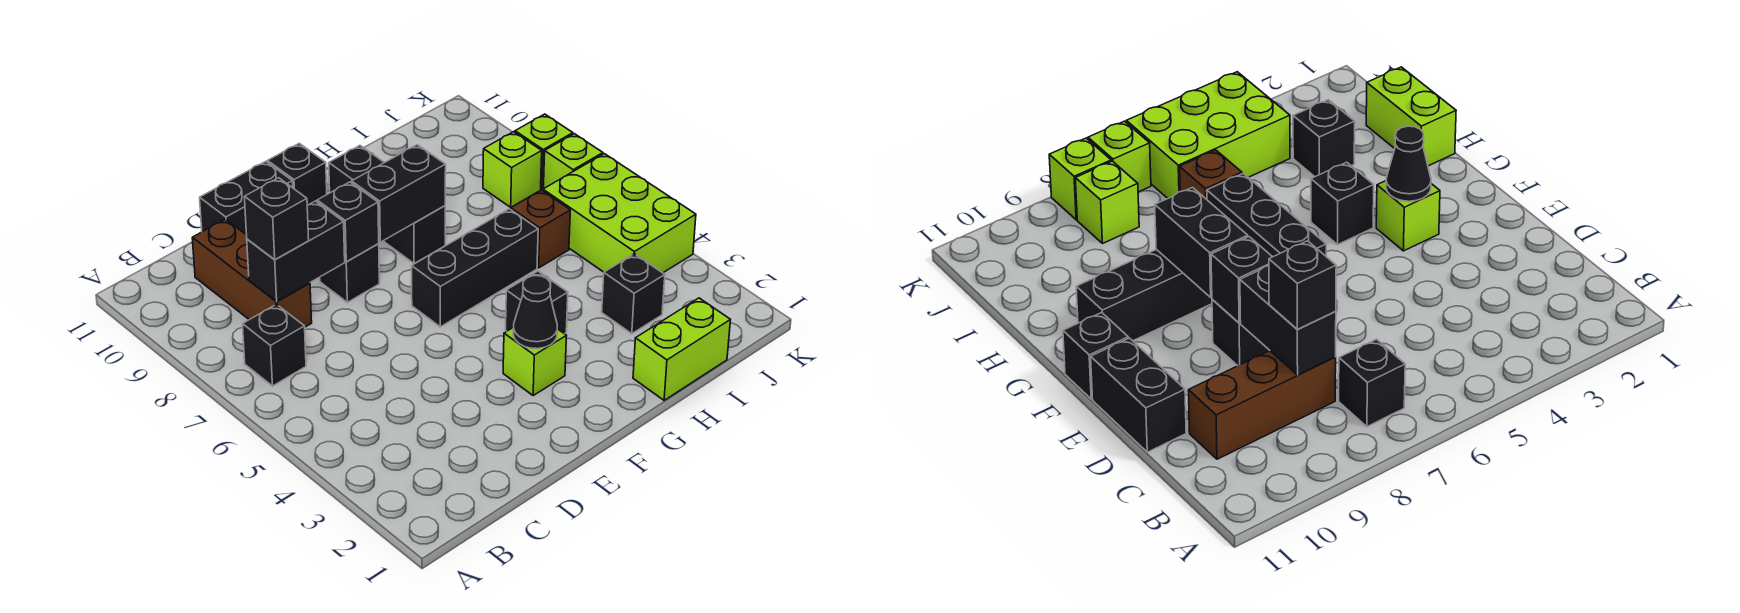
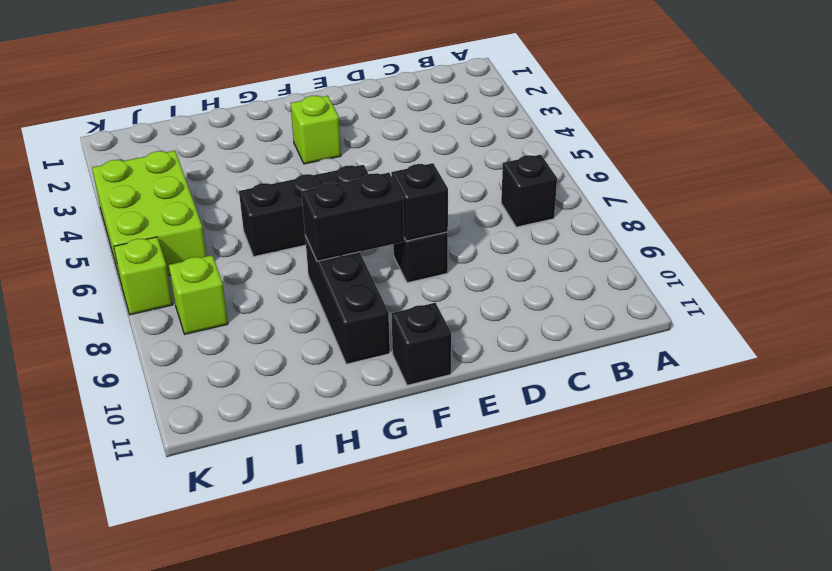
none -> brown 1x3 brick [192,219,312,327]
none -> black 1x2 brick [200,162,293,235]
none -> black 1x1 brick [506,271,568,334]

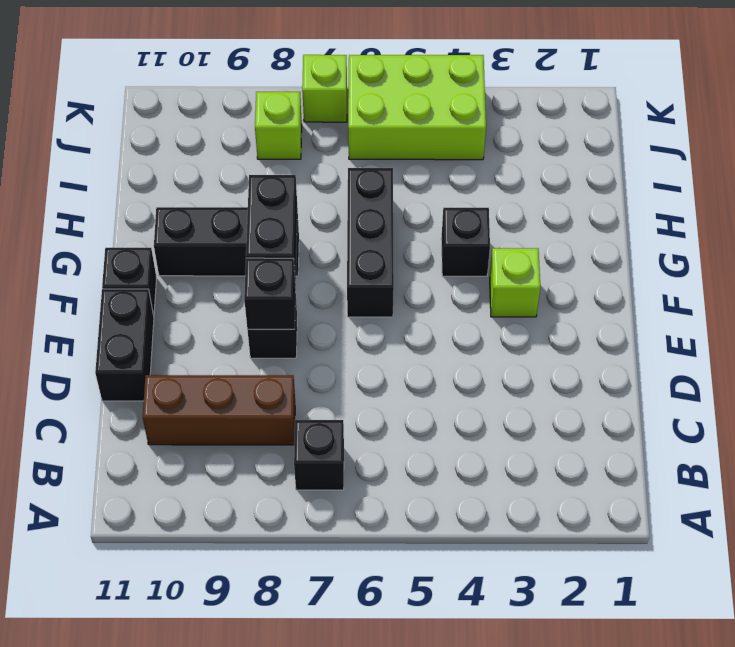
none -> lime 1x2 brick [633,298,730,400]
none -> black 1x1 brick [602,254,665,334]
none -> brown 1x1 brick [511,190,570,268]

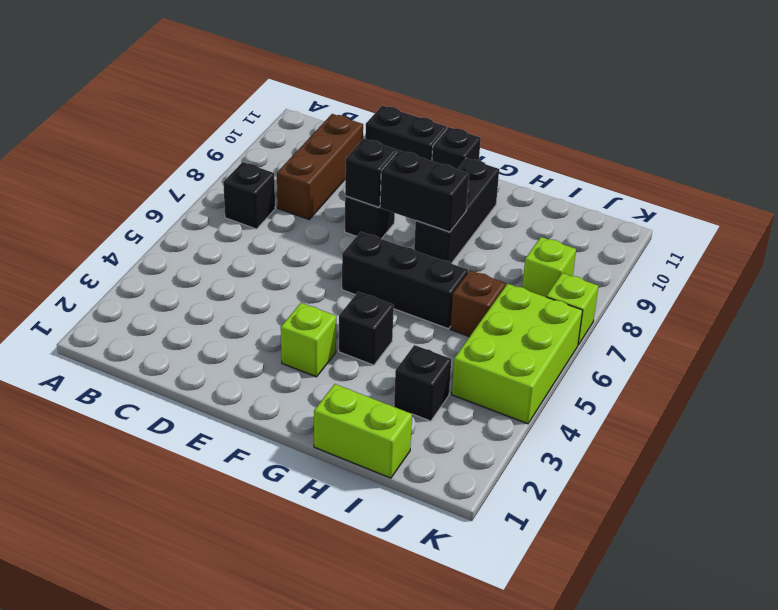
none -> lime 1x1 brick [515,114,573,189]
none -> black 1x2 brick [247,201,345,302]
none -> black 1x1 cone [513,276,557,349]

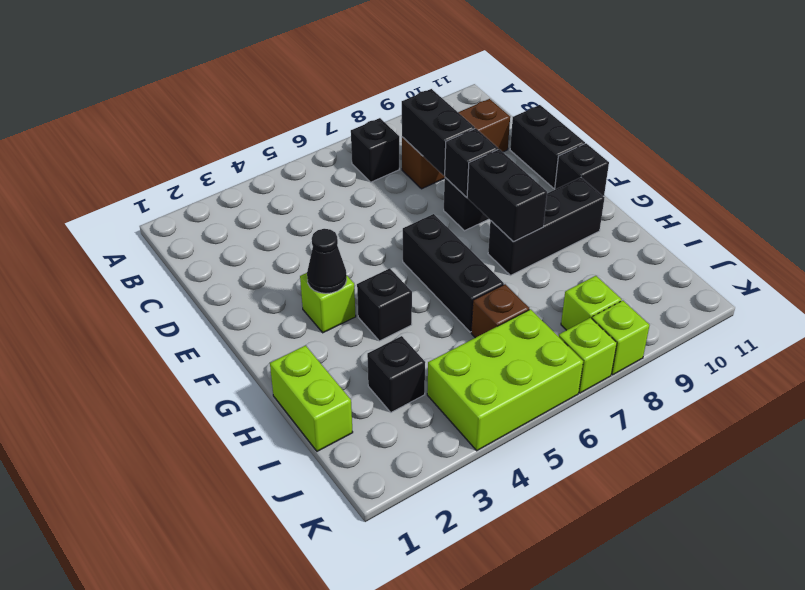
none -> black 1x1 brick [245,178,309,259]

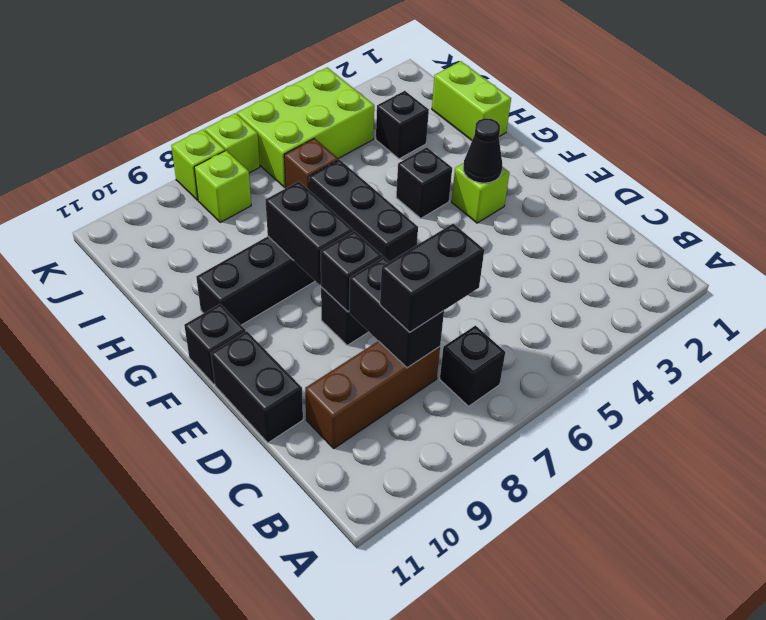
black 1x2 brick [380,224,484,332] -> black 1x1 brick [245,178,309,259]

